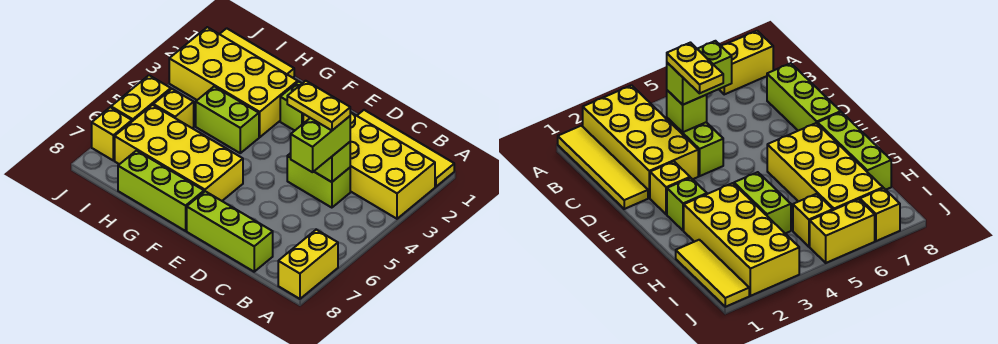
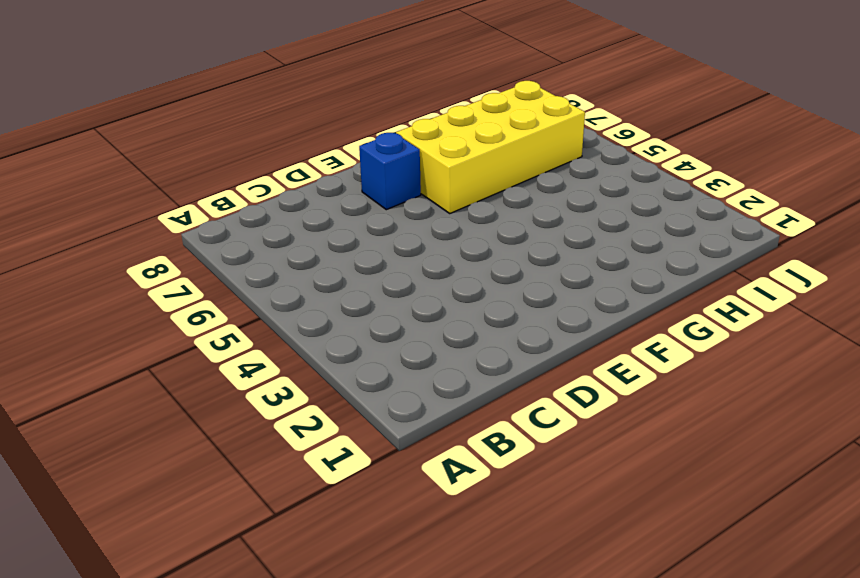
blue 1x1 brick [359,133,421,210] -> none
none -> yellow 1x4 tile [357,110,454,187]
none -> yellow 2x4 brick [350,112,435,219]
none -> yellow 1x2 brick [278,230,338,299]

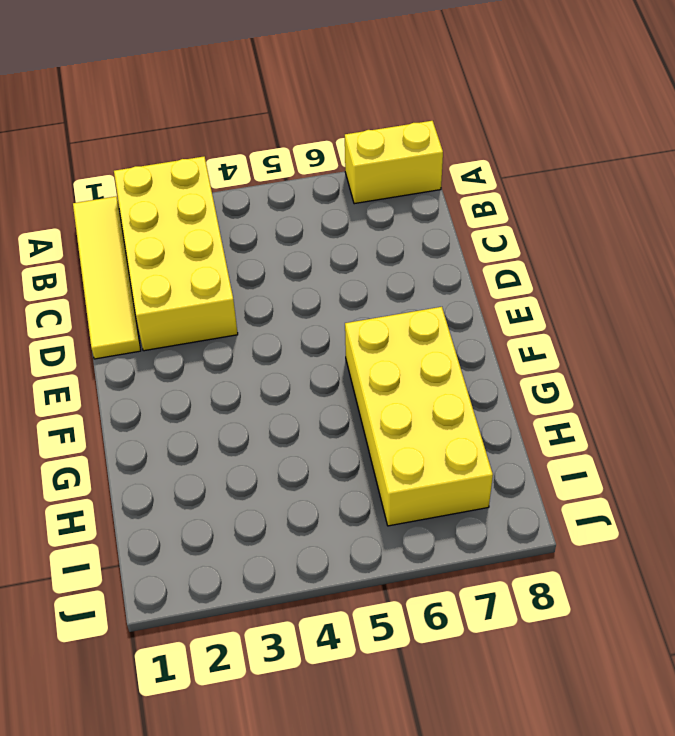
none -> lime 1x2 brick [287,153,350,208]
none -> lime 1x3 brick [187,191,273,272]
none -> yellow 1x1 brick [650,162,690,214]

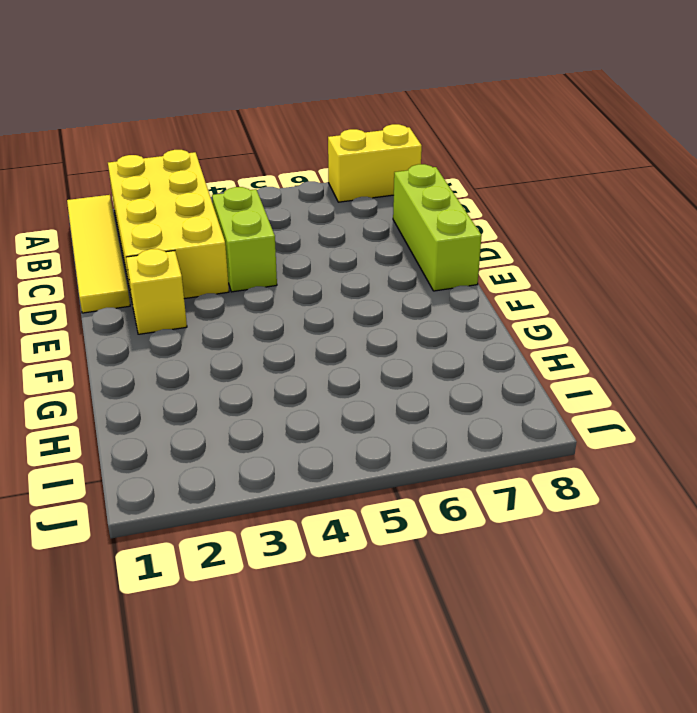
none -> lime 1x1 brick [280,82,303,131]
none -> yellow 2x4 brick [115,105,243,201]
none -> lime 1x3 brick [118,151,204,231]

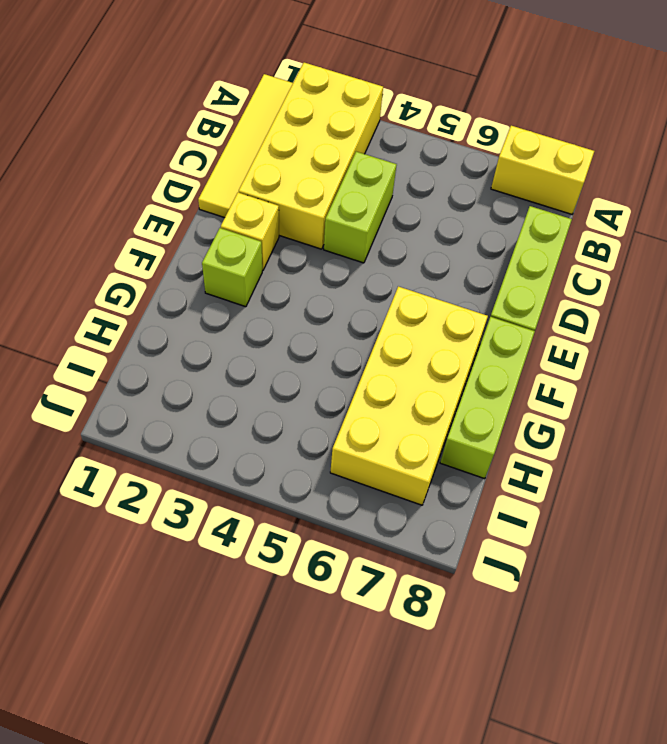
none -> yellow 2x4 brick [169,27,298,137]
none -> lime 1x2 brick [196,86,259,153]
none -> yellow 1x3 tile [220,28,294,78]

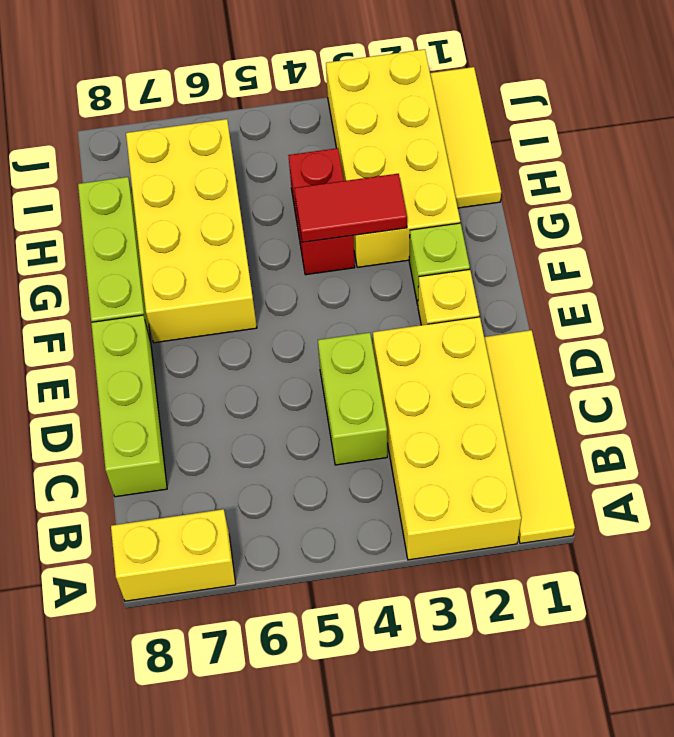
red 1x2 tile [294,174,407,242] -> none
red 1x2 brick [288,148,355,275] -> lime 1x2 brick [196,86,259,153]
none -> yellow 1x1 brick [153,89,194,128]
none -> yellow 1x2 brick [111,75,171,121]
none -> yellow 1x1 brick [92,107,132,160]

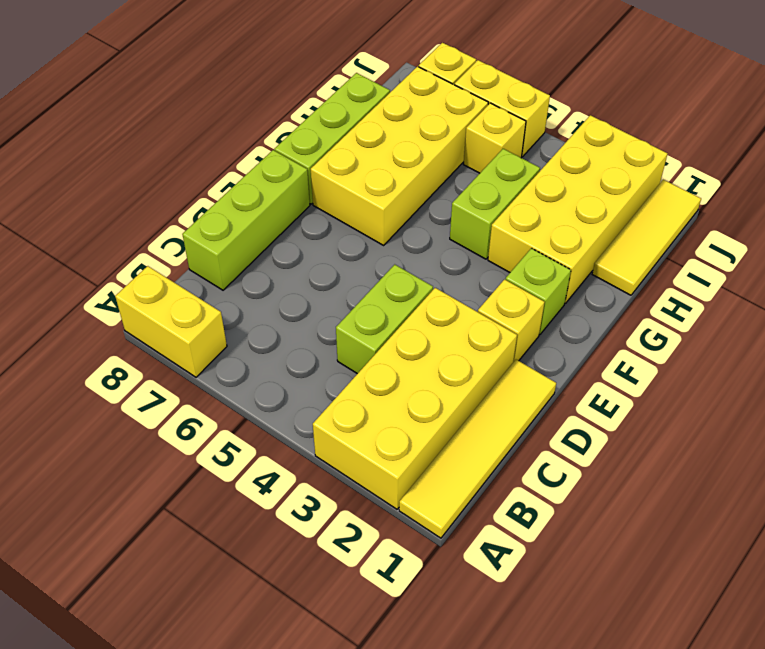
none -> lime 1x1 brick [314,142,350,182]
none -> lime 1x2 brick [291,116,350,172]
none -> yellow 1x2 plate [287,81,350,130]

